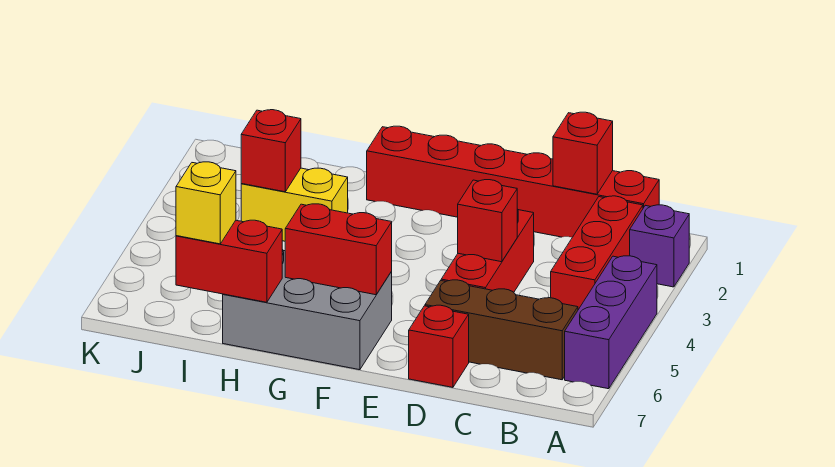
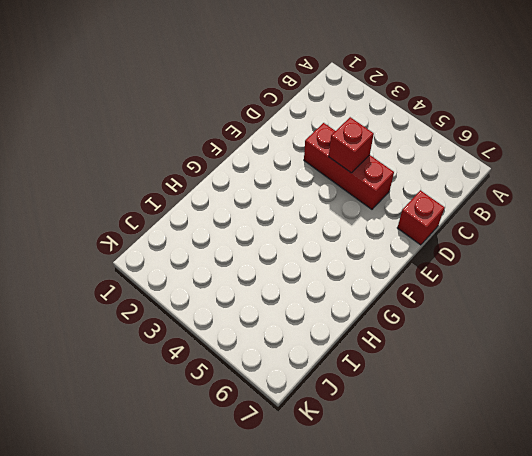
none -> purple 1x1 brick [630,205,689,287]
none -> purple 1x3 brick [565,256,657,389]
none -> red 1x6 brick [367,126,659,237]

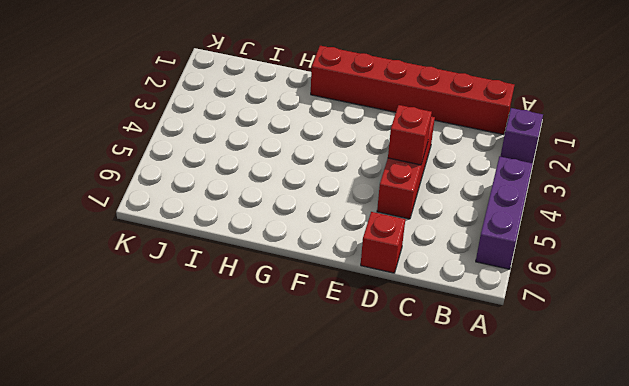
none -> red 1x3 brick [551,196,643,310]
none -> brown 1x3 brick [425,280,578,380]
none -> grey 2x3 brick [223,250,392,370]

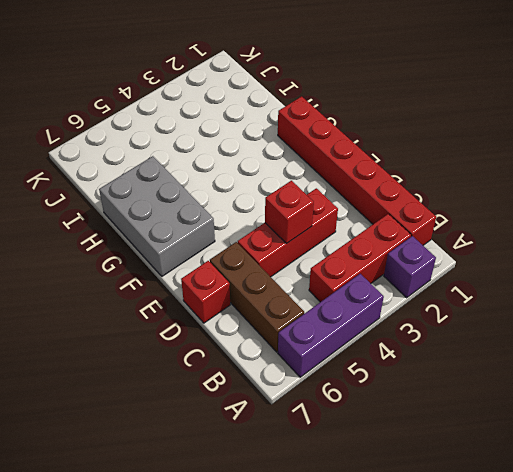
none -> yellow 1x2 brick [241,168,348,241]
none -> red 1x1 brick [553,112,613,194]
none -> red 1x2 brick [285,204,392,295]

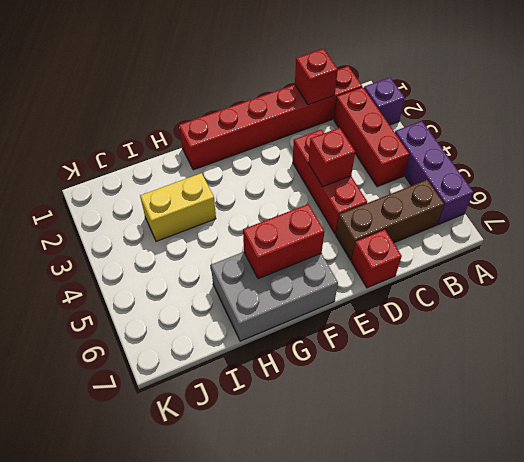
none -> red 1x2 brick [176,220,282,302]
none -> red 1x1 brick [241,110,301,192]
none -> yellow 1x1 brick [176,162,236,244]

